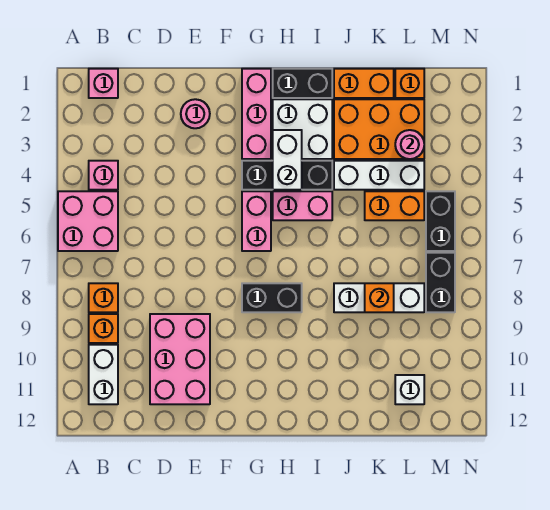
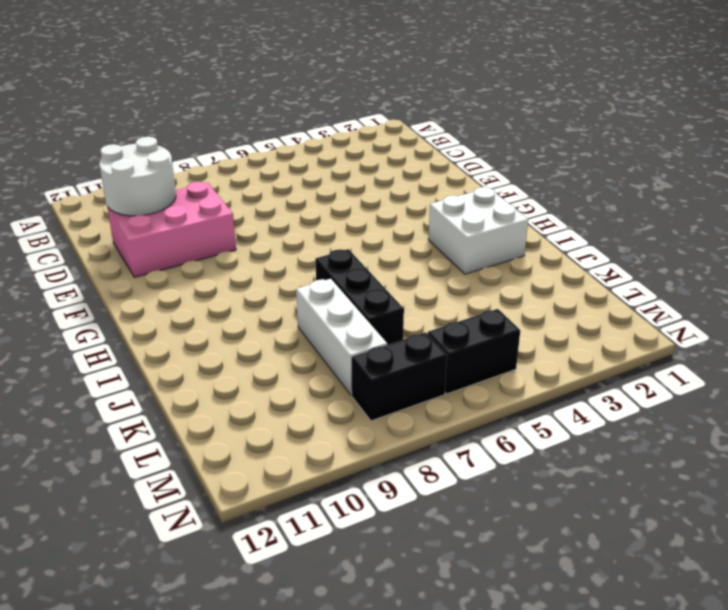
white 2x2 round brick [99,137,176,216] -> none
black 1x3 brick [315,249,404,345] -> black 1x3 brick moved to [242,161,332,190]
none -> pink 2x2 brick [58,191,118,251]
none -> pink 1x1 brick [89,69,118,98]
none -> pink 1x1 brick [89,161,118,190]

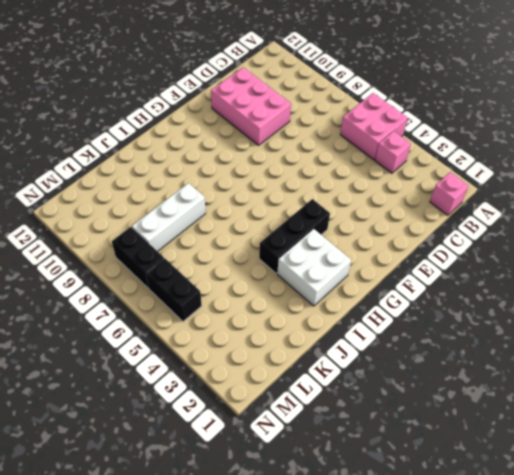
none -> orange 1x1 brick [89,283,118,312]
none -> orange 1x1 brick [89,314,118,343]
none -> white 1x2 brick [89,345,118,404]

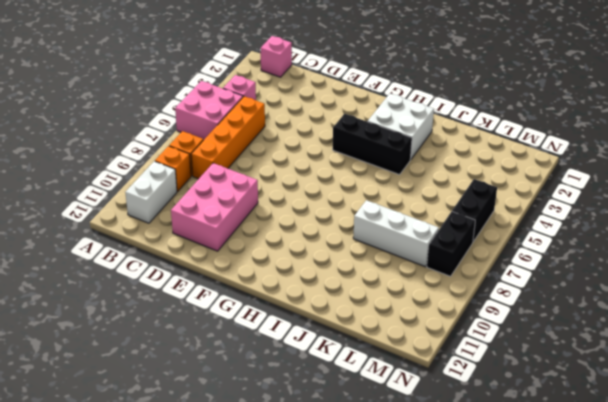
orange 1x4 brick [191,96,265,179] -> none
none -> pink 1x1 round brick [181,99,210,128]
none -> pink 1x3 brick [242,69,271,159]
none -> pink 1x2 brick [242,191,271,251]

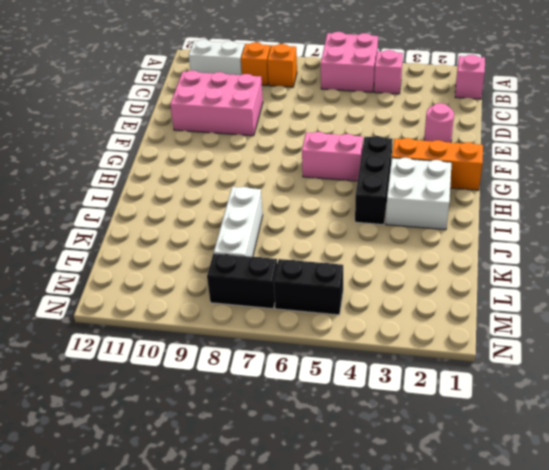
orange 1x3 brick [392,138,483,190] -> pink 1x3 brick [242,69,271,159]
none -> black 1x2 brick [242,283,302,312]
none -> black 1x2 brick [273,69,332,98]
none -> pink 1x2 brick [273,191,332,220]

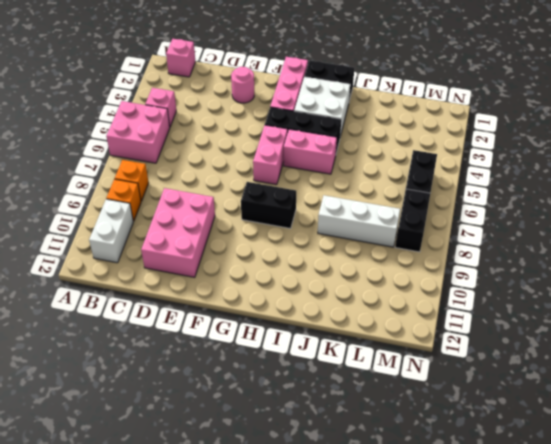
none -> orange 1x2 brick [334,69,394,98]
none -> orange 2x3 brick [334,99,424,159]
none -> white 1x3 brick [334,161,424,190]

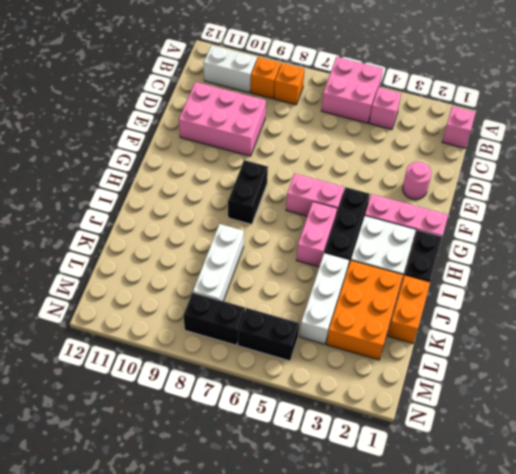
none -> orange 1x2 brick [365,191,424,220]
none -> orange 1x1 brick [395,69,424,98]
none -> white 1x1 brick [395,375,424,404]

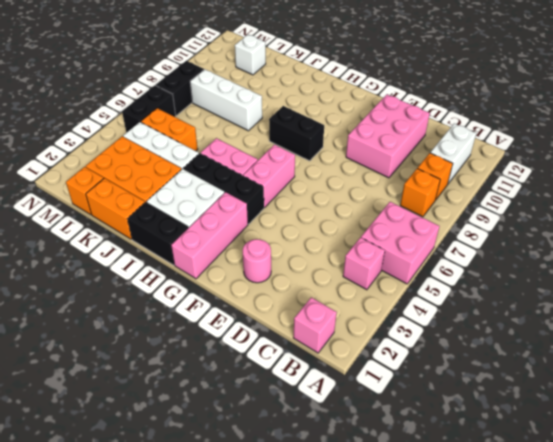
none -> white 1x2 brick [273,130,302,190]
none -> orange 1x1 brick [365,283,394,312]
none -> pink 1x1 round brick [395,130,424,159]

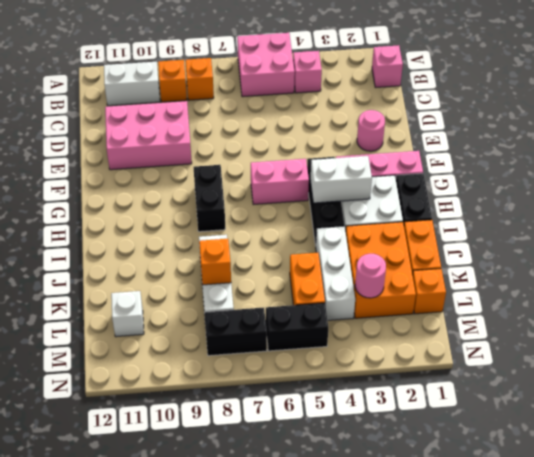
none -> pink 1x2 brick [273,191,332,220]

